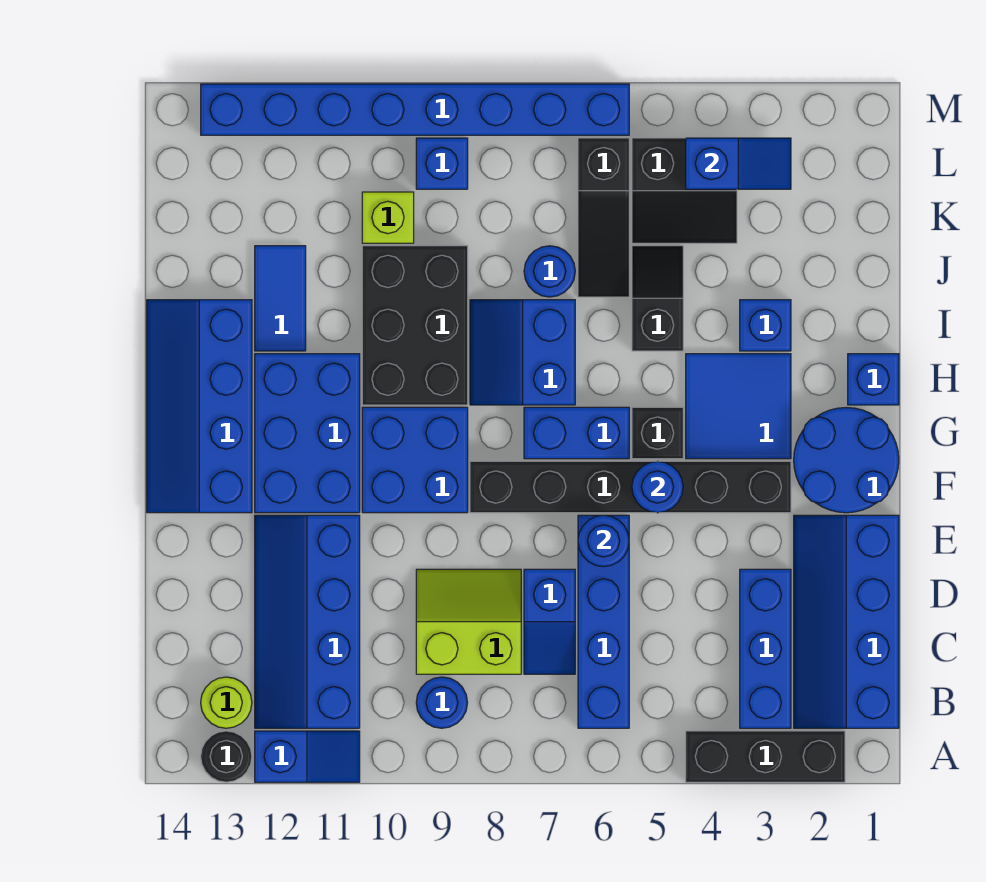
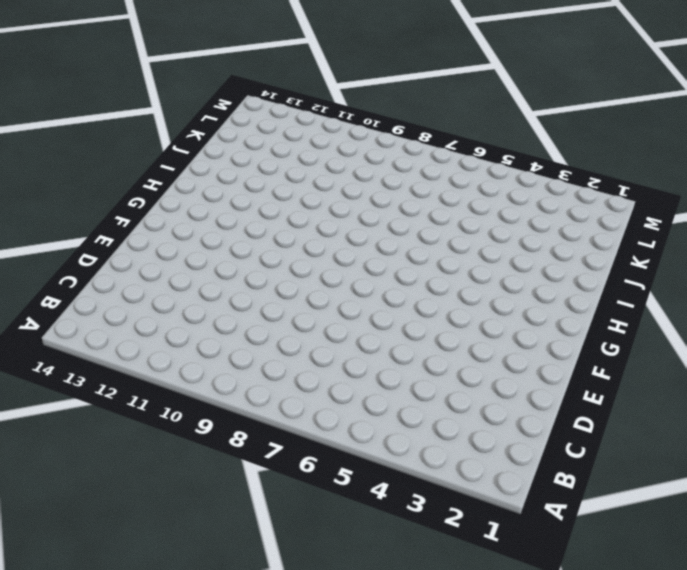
none -> black 1x3 brick [686,731,845,782]
none -> blue 1x2 slope [255,731,360,782]
none -> black 1x1 round brick [201,731,252,782]
none -> blue 2x4 slope [794,515,899,728]

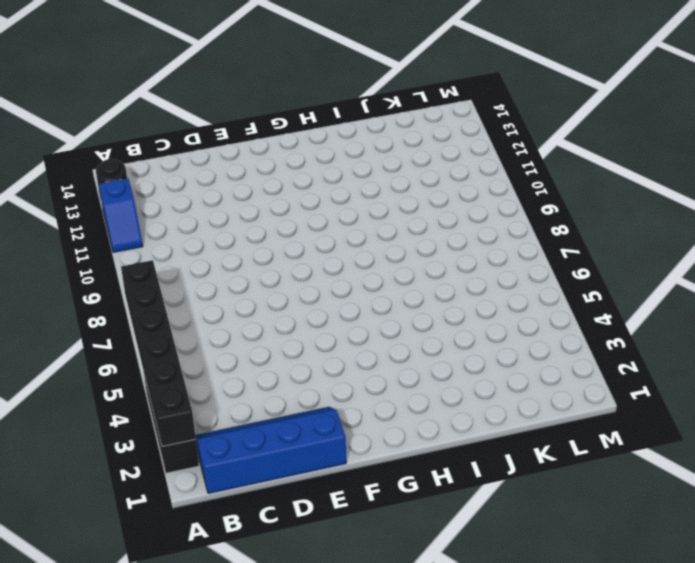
black 1x6 brick [121,260,196,446] -> black 1x6 brick moved to [470,461,791,513]
none -> blue 1x3 brick [740,569,791,728]
none -> blue 1x4 brick [578,515,629,728]
none -> blue 1x1 round brick [416,677,468,728]
none -> blue 2x4 slope [255,515,360,728]

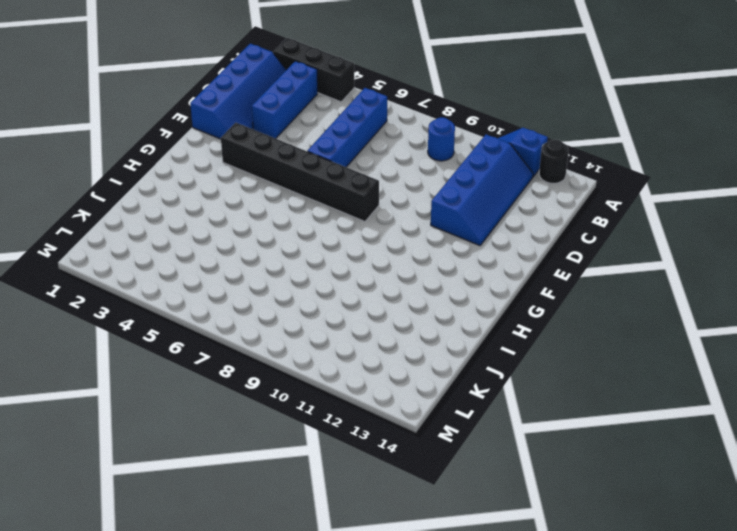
none -> lime 1x1 round brick [201,677,252,728]
none -> blue 1x2 slope [524,569,575,674]
none -> lime 2x2 slope [416,569,521,674]
none -> blue 2x2 round brick [794,408,899,513]

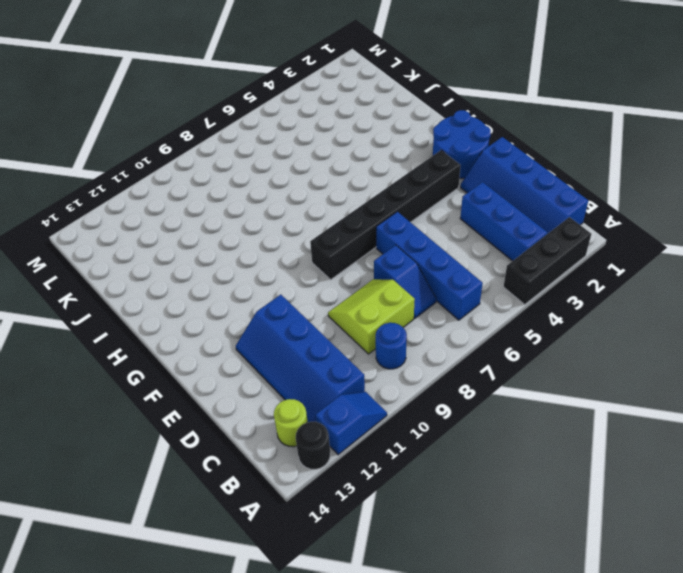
none -> blue 2x2 brick [362,407,468,513]
none -> blue 2x3 brick [255,354,360,513]
none -> blue 2x4 slope [147,300,252,513]
none -> blue 2x2 tile [686,354,791,459]

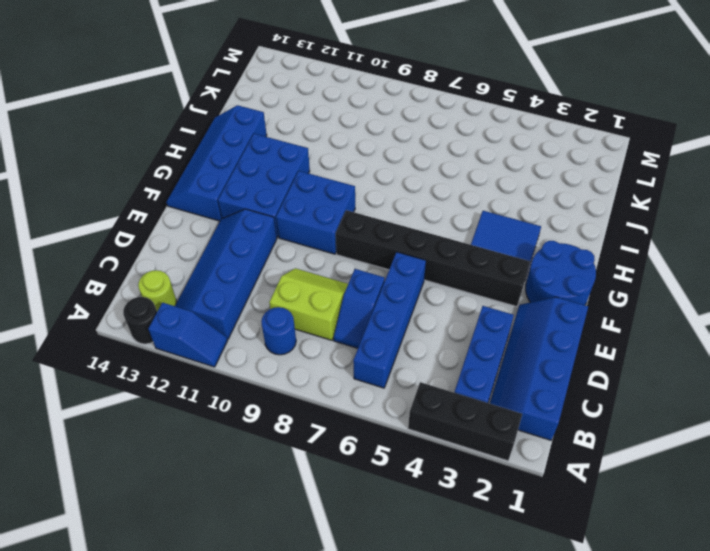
none -> black 1x1 brick [632,407,683,459]
none -> blue 1x2 brick [524,407,629,459]
none -> blue 1x1 brick [848,354,899,405]
none -> blue 2x2 slope [470,300,575,405]

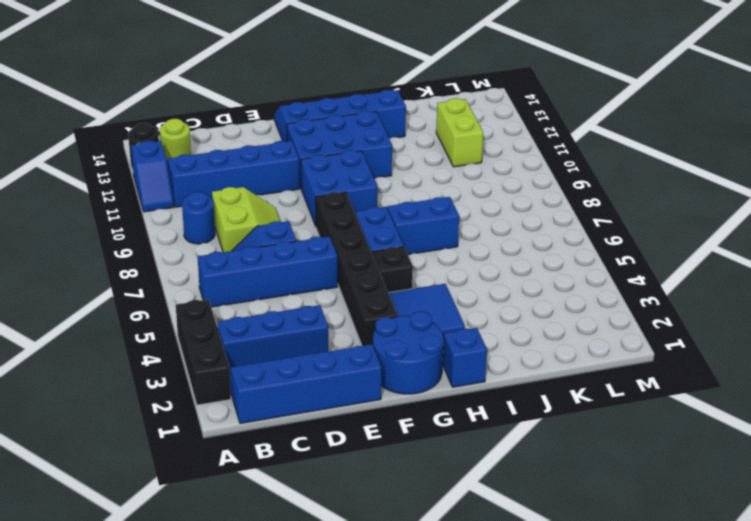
lime 1x2 brick [436,98,483,167] -> none
none -> black 2x3 brick [362,246,468,405]
none -> blue 1x1 brick [740,300,791,351]
none -> black 1x2 slope [632,246,683,351]
none -> blue 1x2 tile [255,246,306,351]

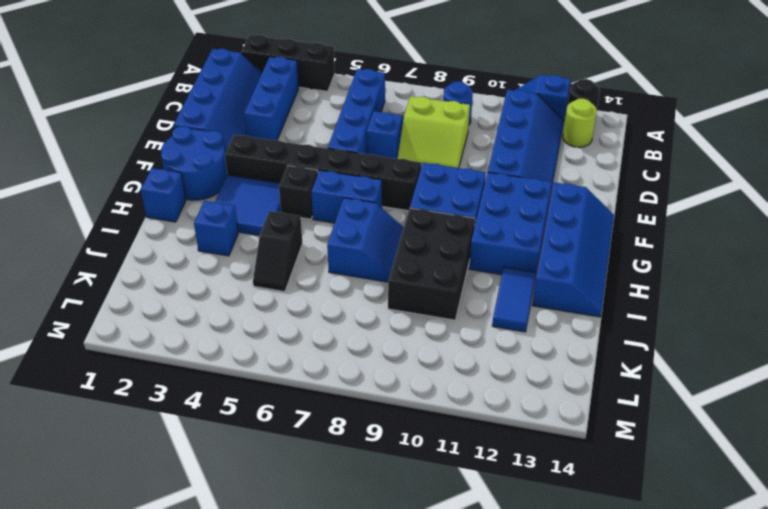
none -> black 1x3 slope [578,138,629,297]
none -> blue 1x1 round brick [524,246,575,297]
none -> black 2x2 slope [632,138,737,243]
none -> lime 1x1 brick [362,192,414,243]

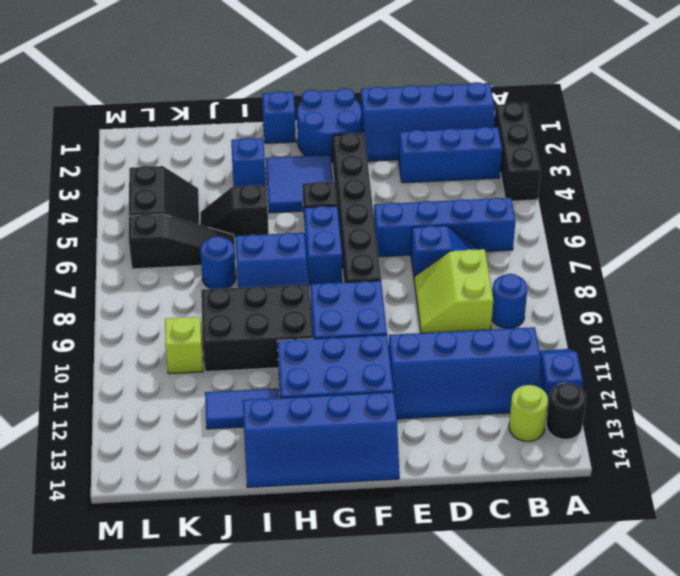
none -> blue 1x1 brick [416,138,468,189]
none -> blue 1x8 brick [201,84,629,135]
none -> blue 1x1 round brick [578,515,629,567]
none -> blue 1x1 round brick [632,461,683,513]

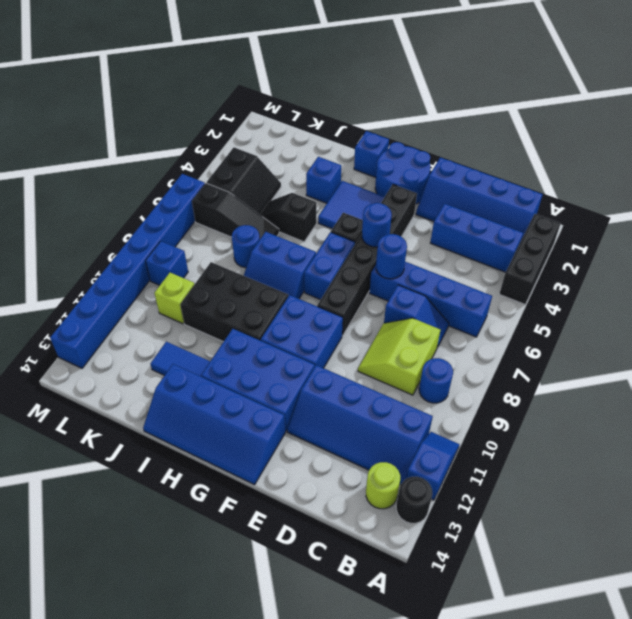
none -> blue 1x2 slope [686,138,791,189]

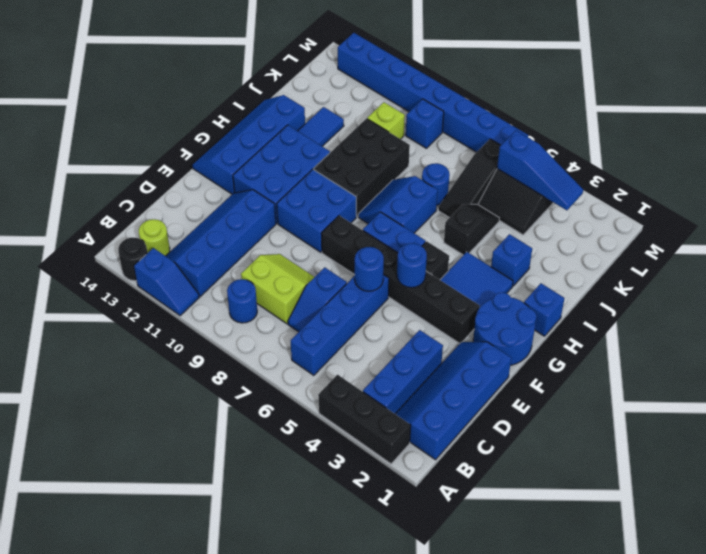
blue 1x3 slope [497,130,583,210] -> blue 1x2 slope [686,138,791,189]

